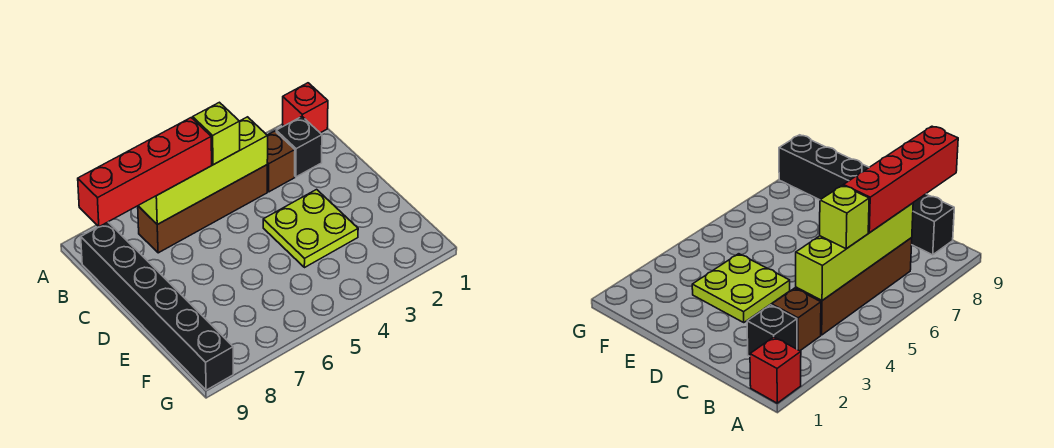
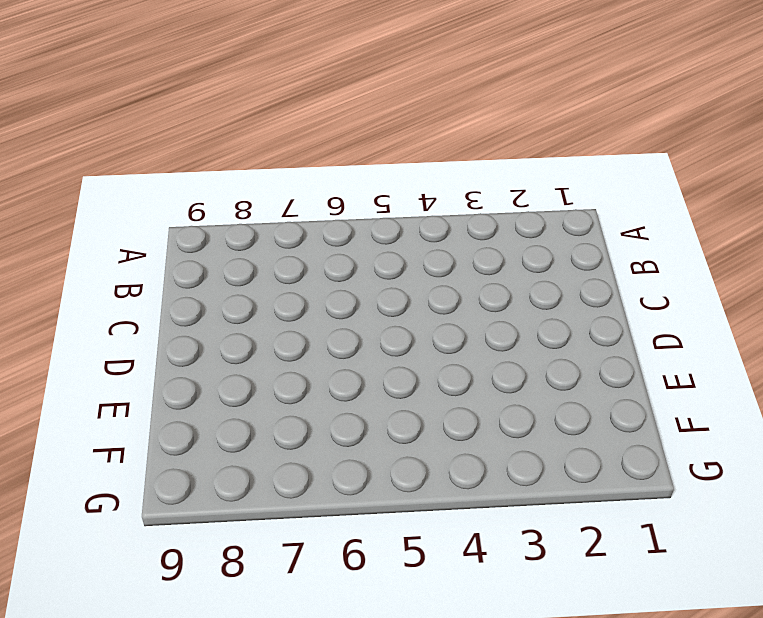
none -> red 1x1 brick [282,83,328,133]
none -> black 1x1 brick [276,117,322,177]

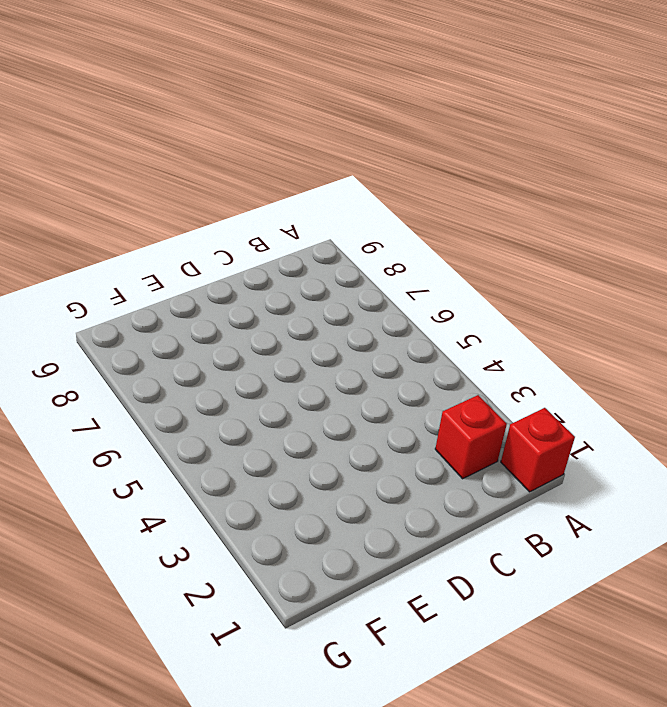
red 1x1 brick [435,395,507,479] -> black 1x1 brick [276,117,322,177]
none -> brown 1x1 brick [267,131,295,192]
none -> brown 1x4 brick [138,165,267,253]

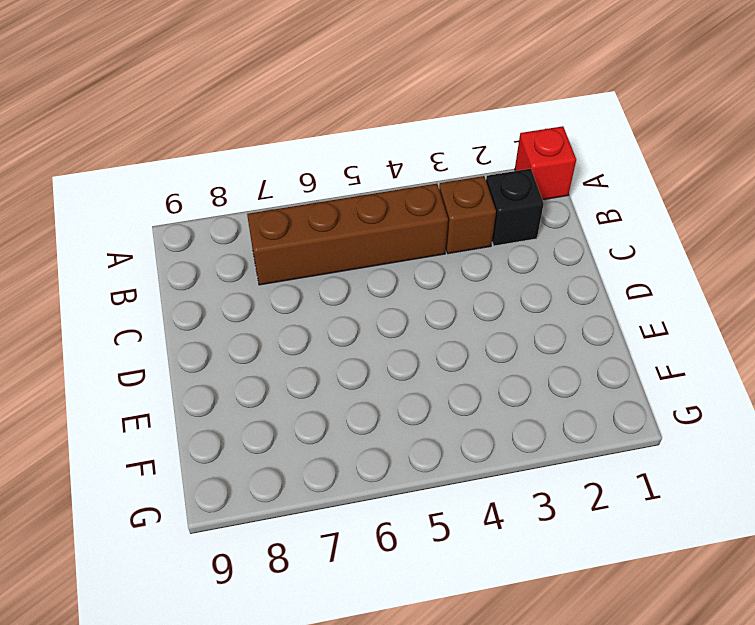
none -> black 1x6 brick [81,222,233,390]
none -> lime 2x2 plate [263,189,358,268]

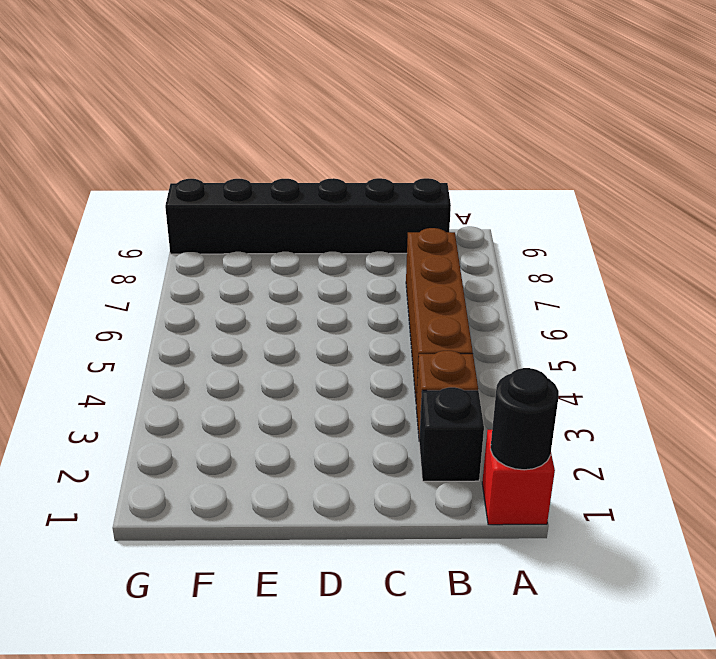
black 1x1 round brick [490,368,559,470] -> none
none -> lime 2x2 plate [263,189,358,268]
none -> lime 1x4 brick [138,117,268,224]

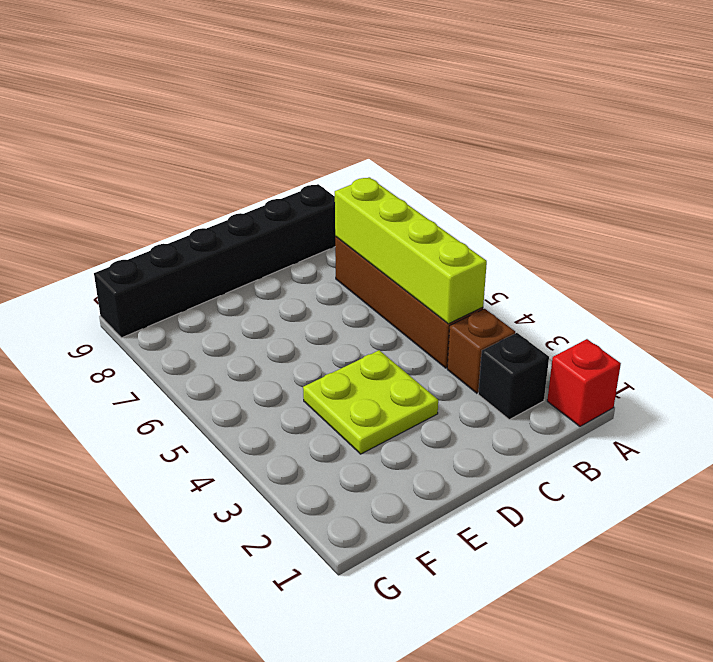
none -> lime 1x1 brick [193,102,240,165]
none -> red 1x4 brick [78,118,212,227]

